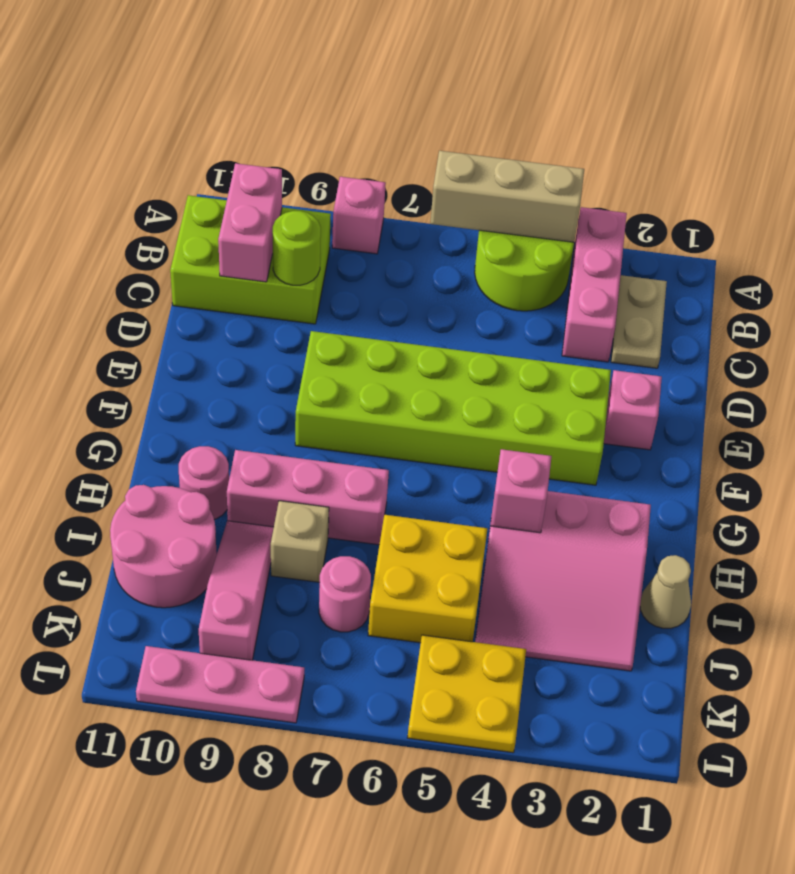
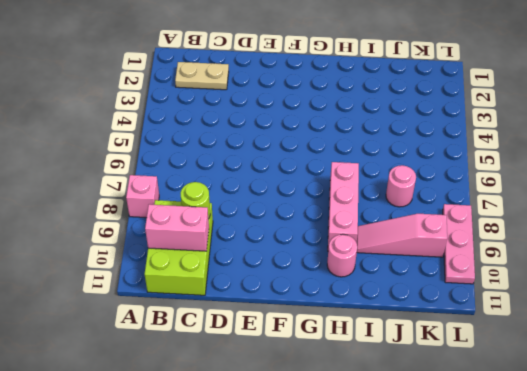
none -> pink 1x3 brick [562,207,627,362]
none -> lime 2x2 round brick [475,230,574,311]
none -> pink 1x1 brick [604,370,662,450]

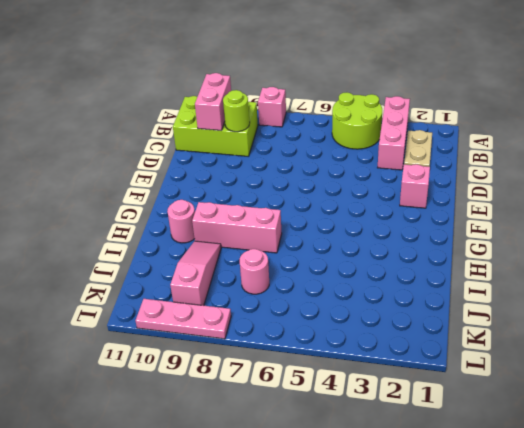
none -> lime 2x6 brick [295,331,611,485]
none -> pink 3x3 slope [475,491,651,671]
none -> tan 1x1 cone [640,555,691,628]

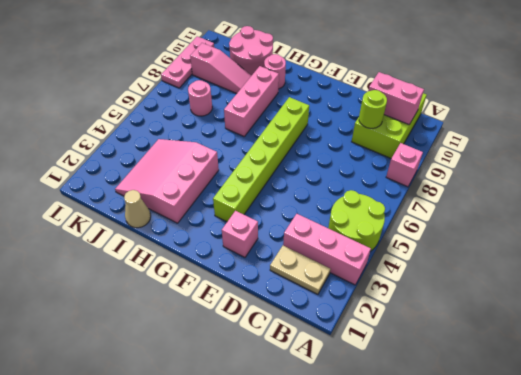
lime 1x6 brick [213,97,309,222] -> lime 2x6 brick [295,331,611,485]
none -> yellow 2x2 brick [368,515,487,643]
none -> tan 1x1 brick [271,501,329,582]
none -> yellow 2x2 plate [408,635,526,753]

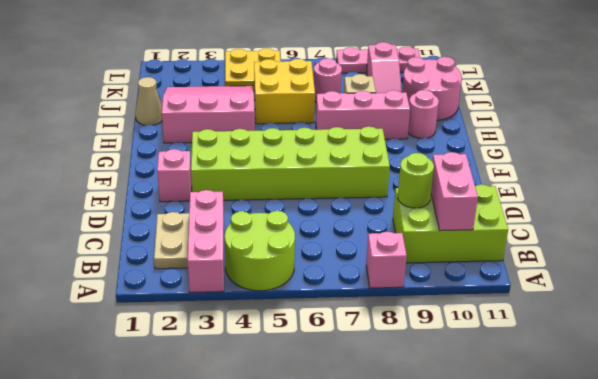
none -> tan 1x3 brick [430,151,584,242]
none -> pink 1x1 brick [490,449,552,533]

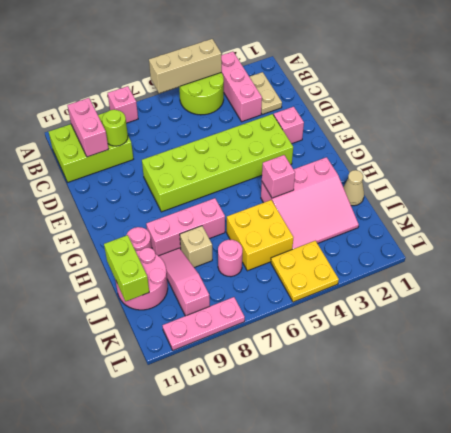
lime 1x2 brick [104,235,149,301] -> none

